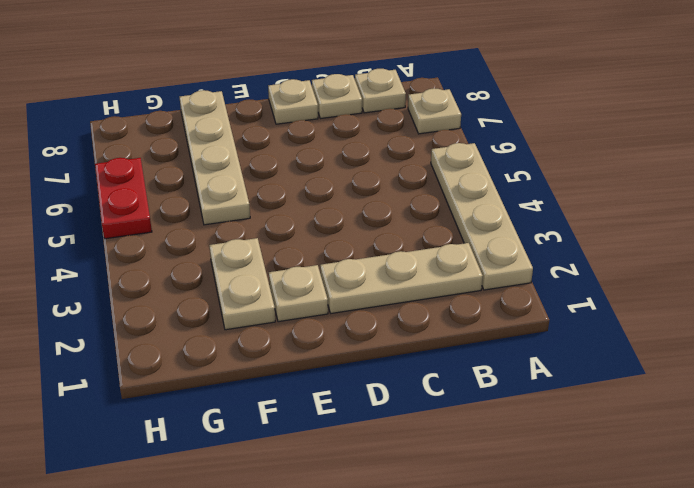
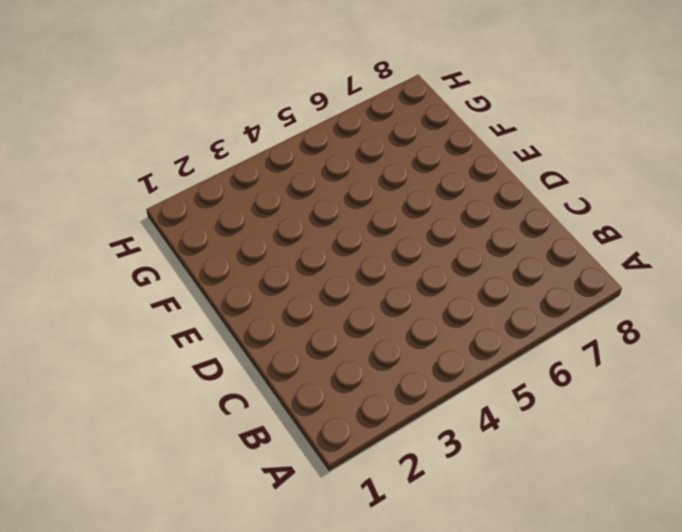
none -> tan 1x4 plate [431,143,533,290]
none -> tan 1x1 plate [408,88,461,134]

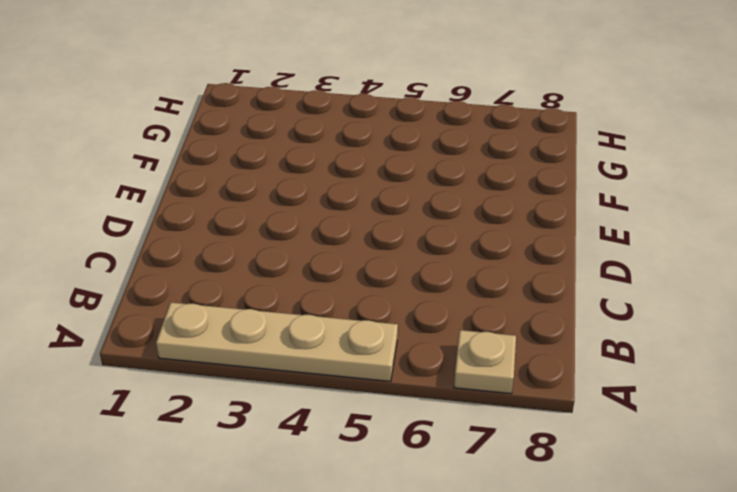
none -> tan 1x3 plate [320,243,483,313]
none -> tan 1x1 plate [355,69,406,113]

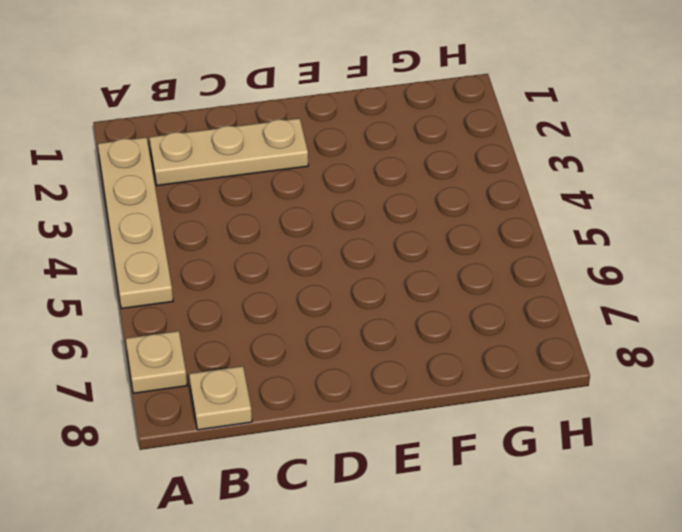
none -> tan 1x1 plate [312,74,362,119]
none -> tan 1x1 plate [268,79,318,124]

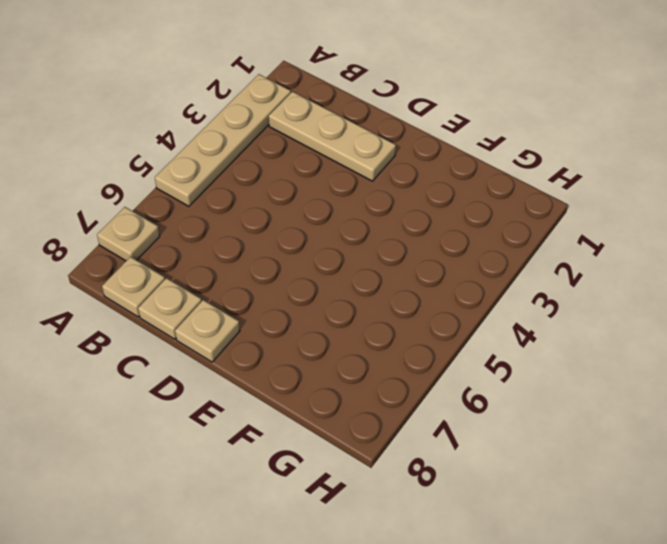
none -> tan 1x1 plate [269,265,328,322]
none -> tan 1x2 plate [209,238,275,330]

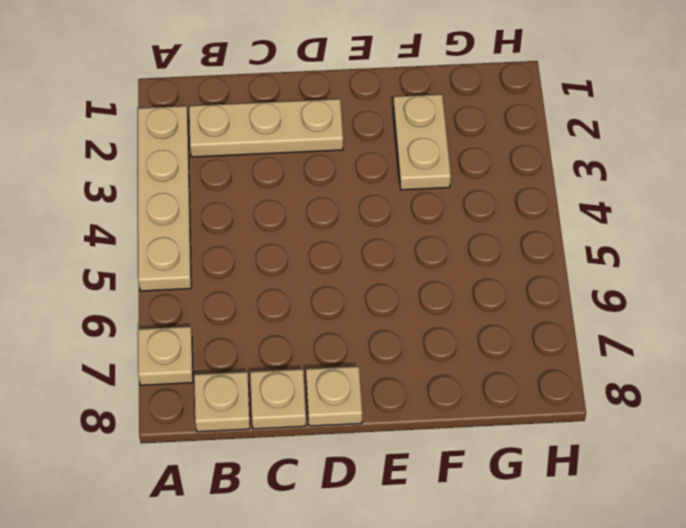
none -> tan 1x1 plate [269,265,328,322]
none -> tan 1x4 plate [180,90,250,225]

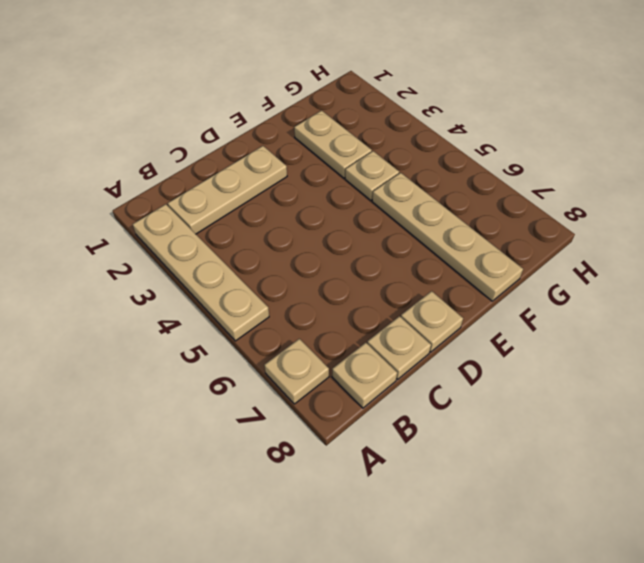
tan 1x1 plate [345,151,399,200] -> tan 1x1 plate moved to [269,265,328,322]
none -> red 1x2 plate [95,158,152,239]

